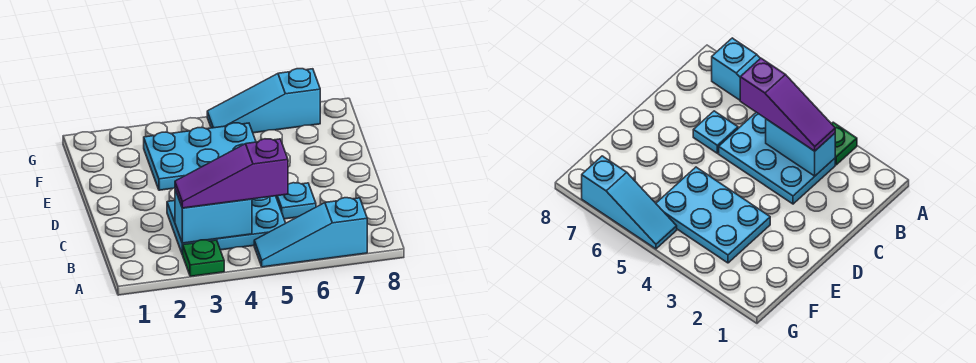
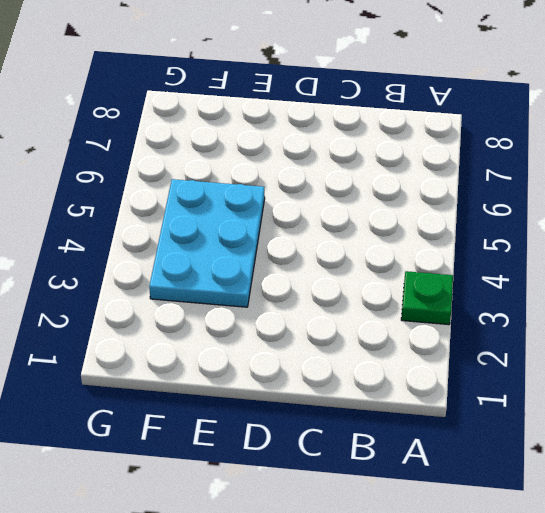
none -> cyan 1x3 slope [254,198,367,267]
none -> cyan 2x3 plate [167,196,285,255]

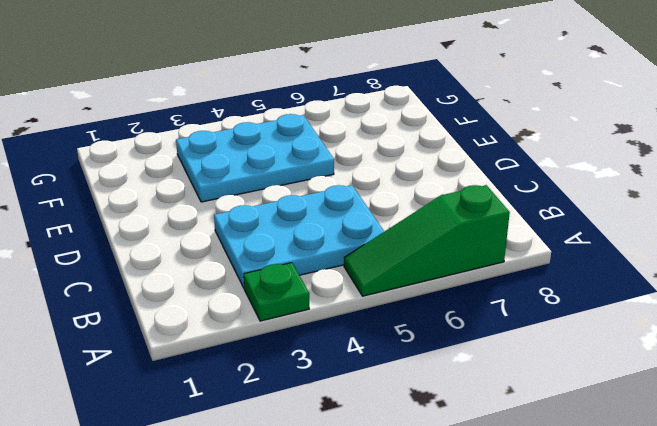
green 1x3 slope [344,185,510,296] -> cyan 1x3 slope [254,198,367,267]
none -> cyan 1x1 plate [276,183,316,219]
none -> cyan 1x3 slope [207,69,320,133]

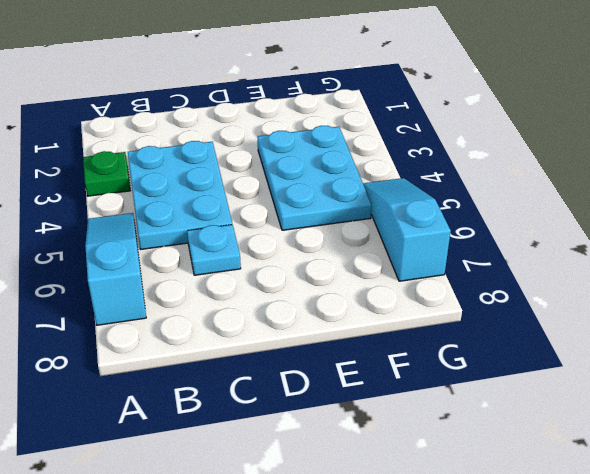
none -> cyan 1x2 brick [175,190,252,243]
none -> purple 1x3 slope [175,139,288,208]

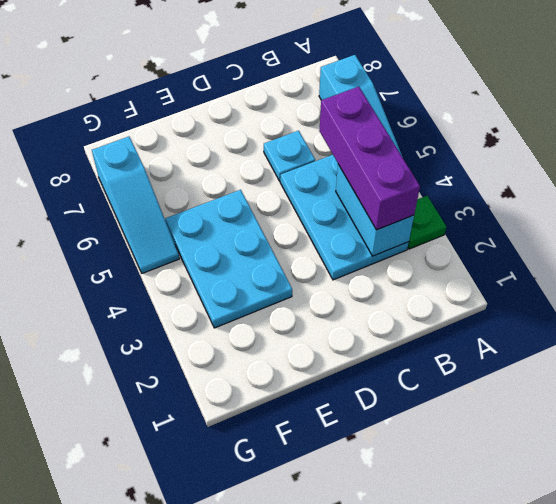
purple 1x3 brick [319,87,420,230] -> purple 1x3 slope [175,139,288,208]

